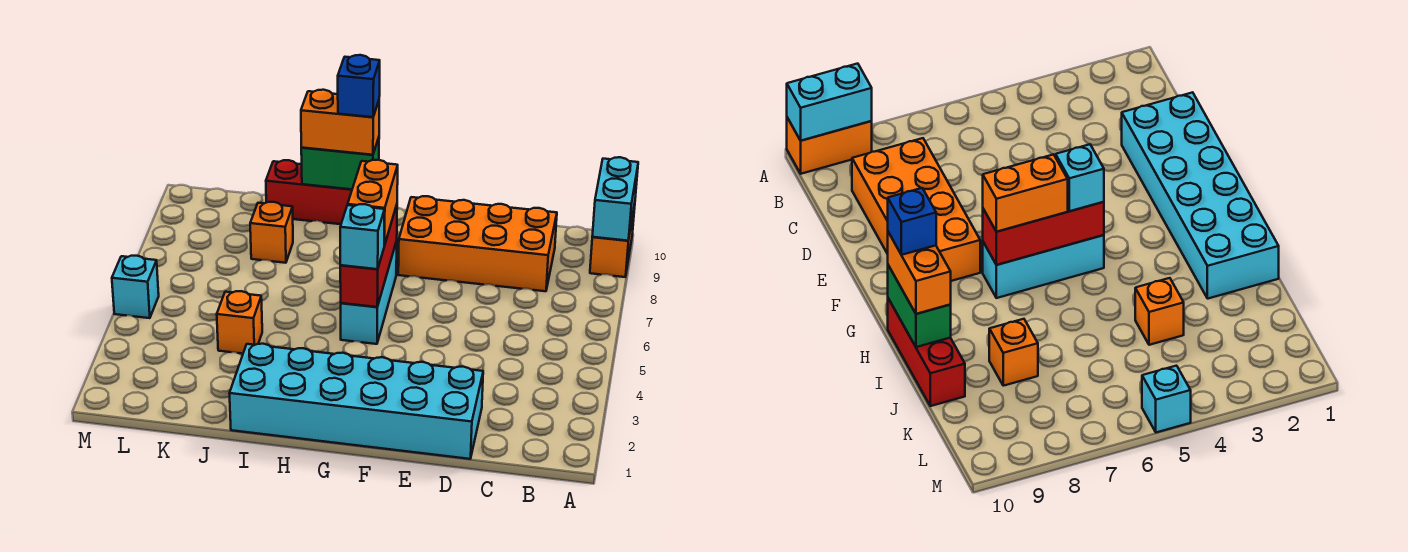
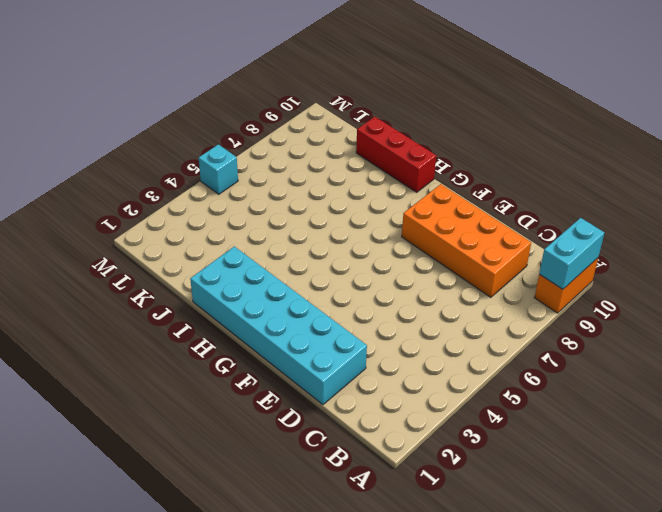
none -> cyan 1x3 brick [341,241,397,344]
none -> orange 1x1 brick [217,291,262,354]
none -> orange 1x1 brick [250,202,293,263]

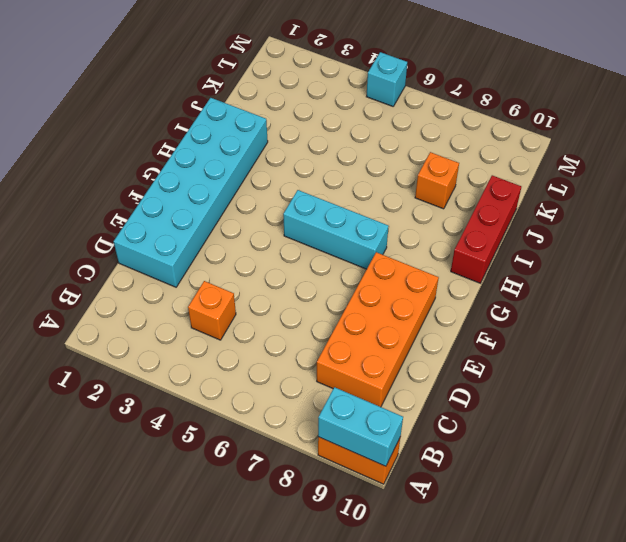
orange 1x1 brick [188,281,236,340] -> orange 1x1 brick moved to [217,291,262,354]
none -> red 1x3 brick [340,205,397,307]
none -> green 1x2 brick [301,138,379,189]
none -> cyan 1x1 brick [340,204,385,269]

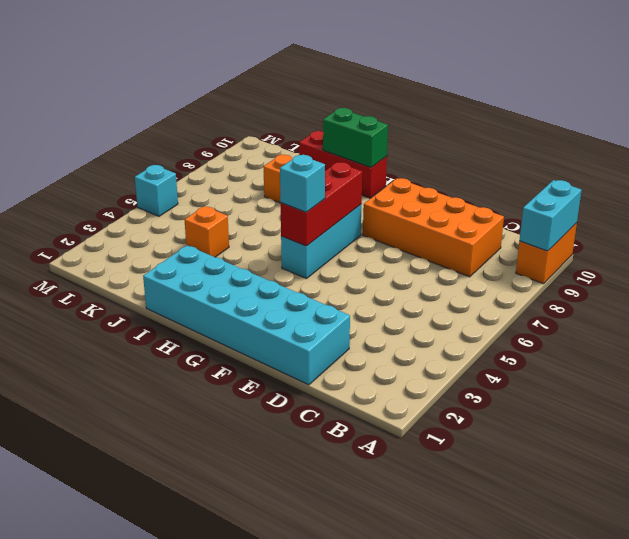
none -> orange 1x2 brick [348,160,398,246]
none -> orange 1x2 brick [301,90,379,155]
none -> blue 1x1 brick [338,55,380,117]

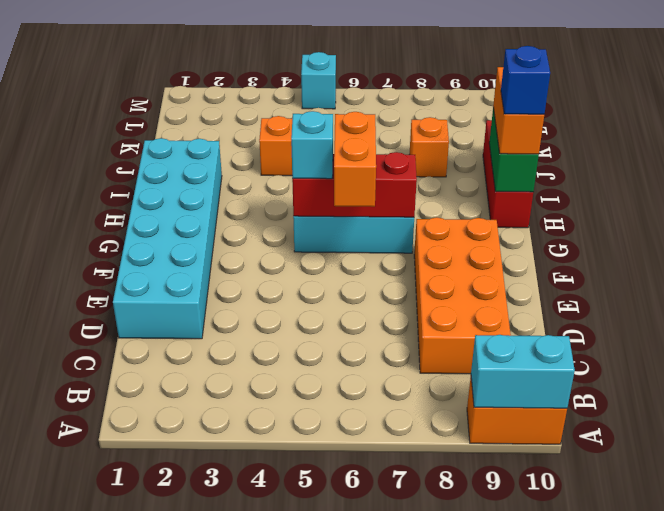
orange 1x2 brick [334,112,376,207] -> orange 1x2 brick turned to [348,160,398,246]

